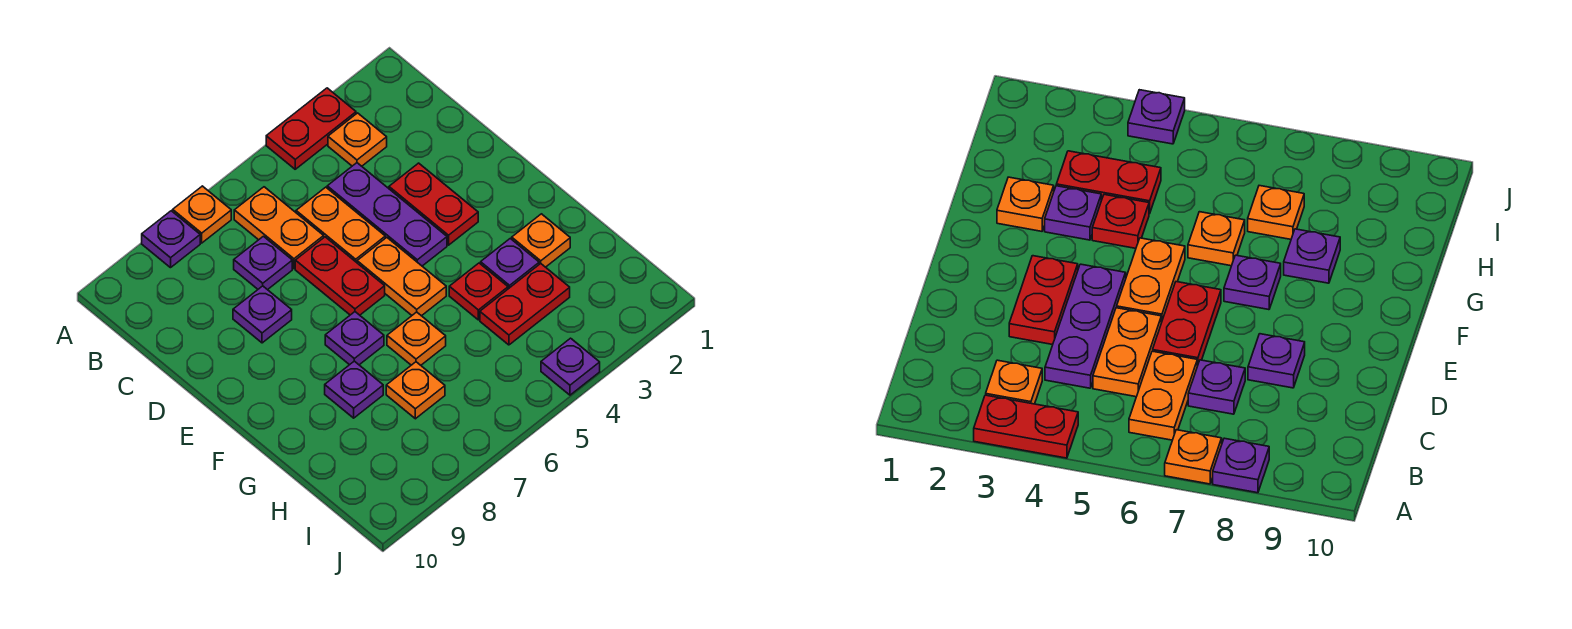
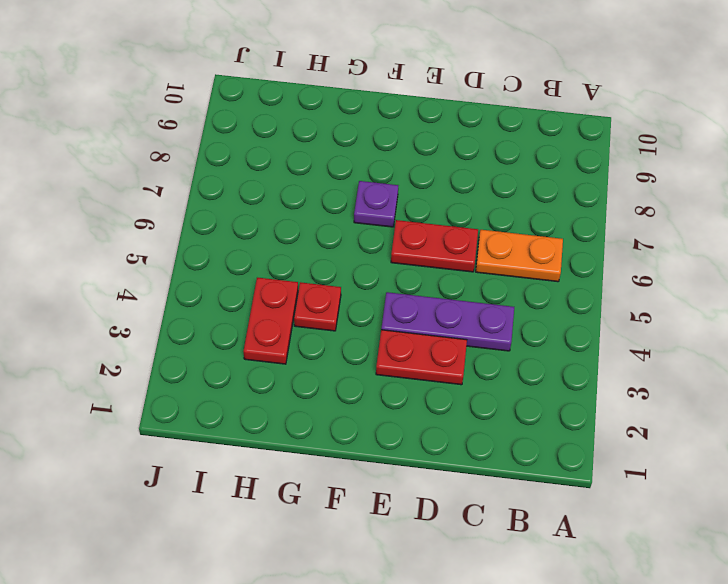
none -> red 1x2 plate [266,88,356,169]
none -> orange 1x1 plate [173,186,231,243]
none -> purple 1x1 plate [142,211,200,268]

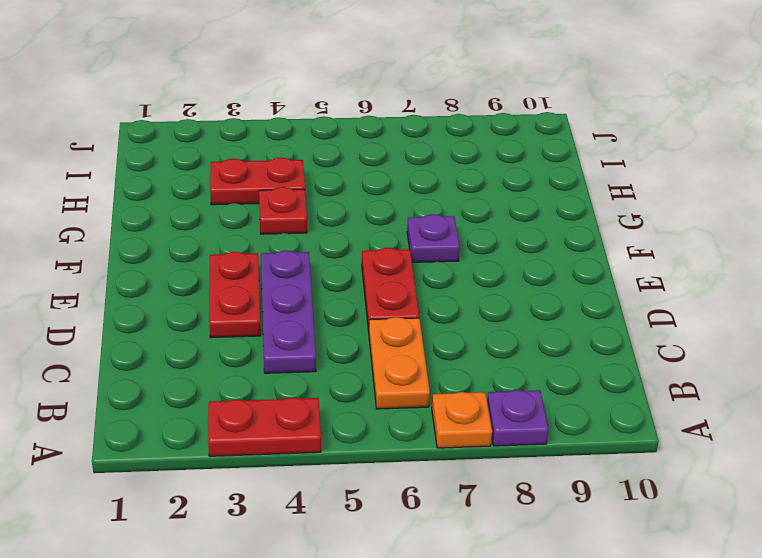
none -> orange 1x1 plate [328,113,387,166]
none -> orange 1x2 plate [296,187,385,262]
none -> purple 1x1 plate [234,236,292,290]

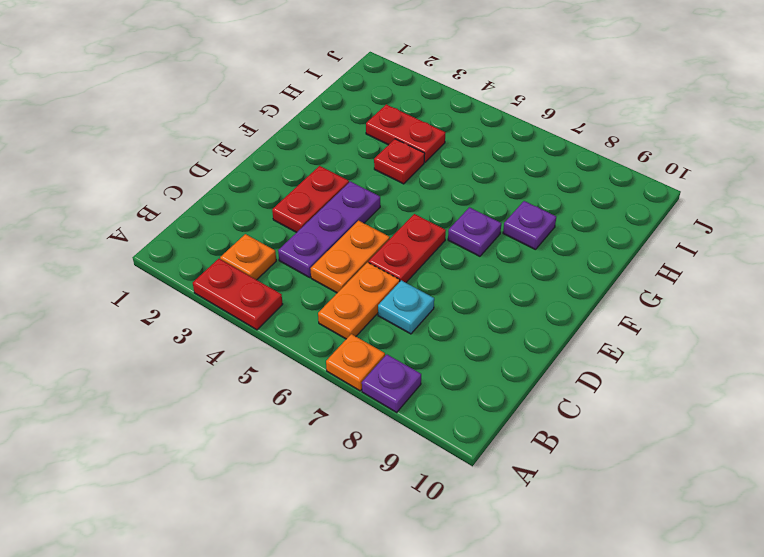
cyan 1x1 plate [378,280,434,334] -> purple 1x1 plate [234,236,292,290]
none -> purple 1x1 plate [233,286,292,343]
none -> orange 1x2 plate [357,237,446,316]
none -> orange 1x1 plate [512,214,570,267]

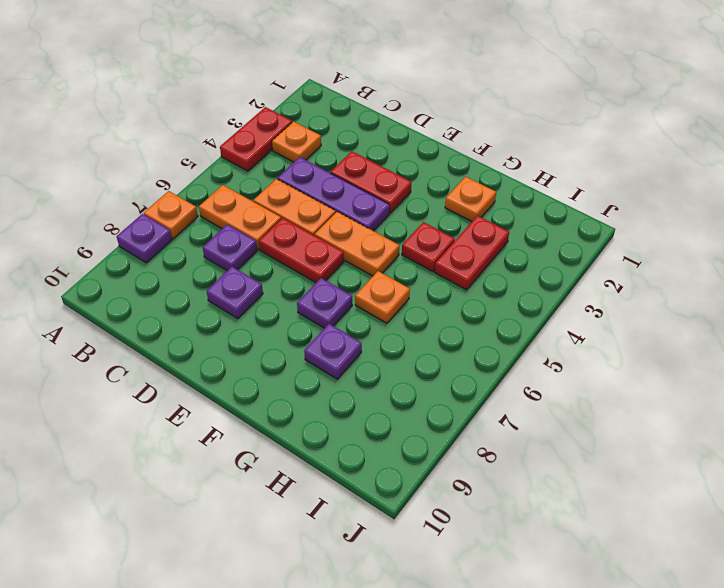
none -> purple 1x1 plate [481,239,539,289]
none -> orange 1x1 plate [386,362,445,419]
none -> purple 1x1 plate [541,338,600,395]

